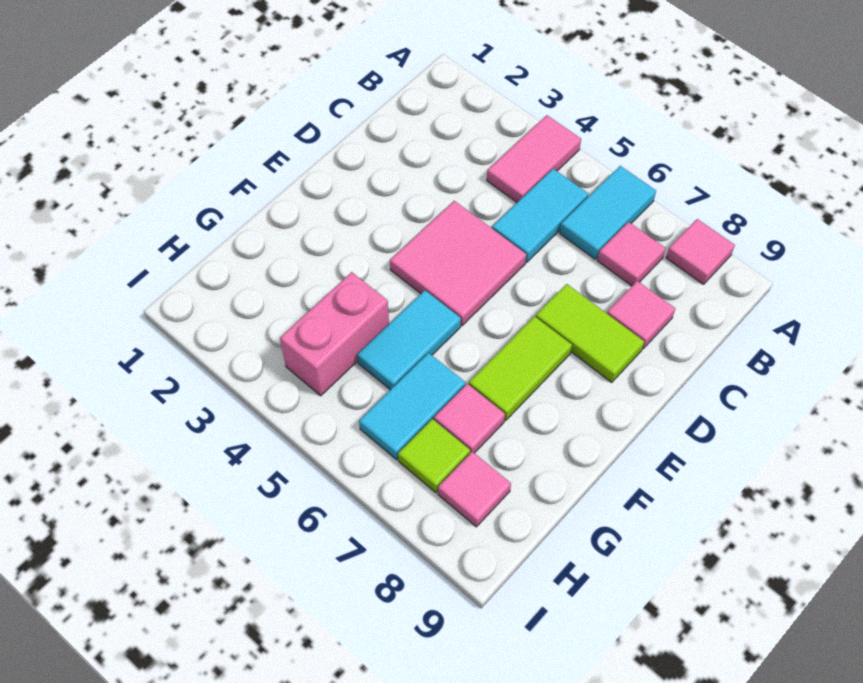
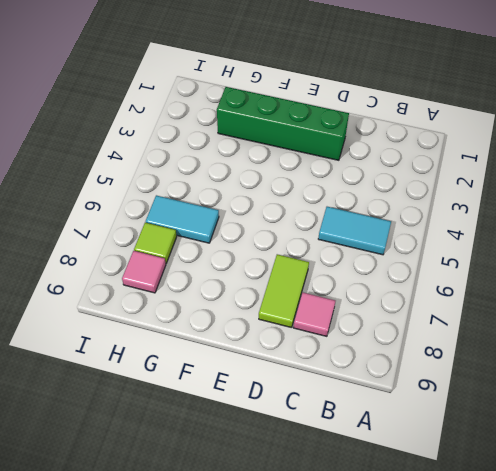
green 1x4 brick [217,87,349,160] -> none
none -> pink 1x2 tile [487,115,581,202]
none -> cyan 1x2 tile [560,166,656,260]
none -> pink 1x1 tile [666,219,735,284]

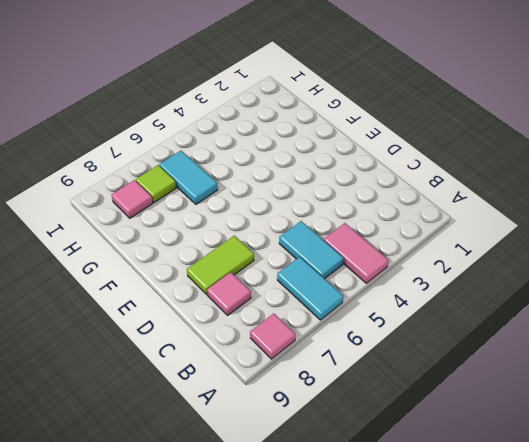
none -> pink 1x1 tile [597,222,665,286]
none -> pink 2x2 tile [390,201,526,326]
none -> lime 1x2 tile [469,316,572,421]

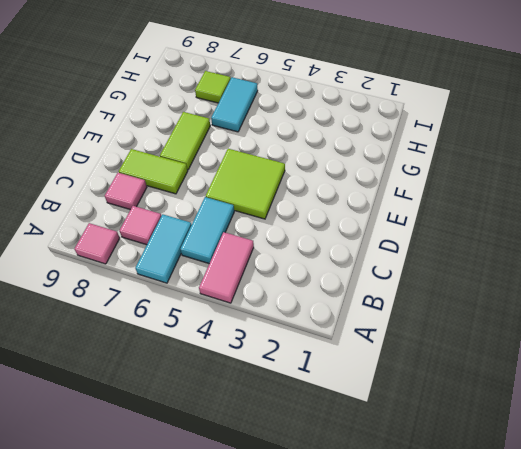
lime 2x2 tile [206,149,285,219] -> pink 2x2 tile [390,201,526,326]
none -> cyan 1x2 tile [357,290,461,390]
none -> pink 1x2 brick [280,272,389,396]
none -> pink 1x1 tile [434,384,505,453]

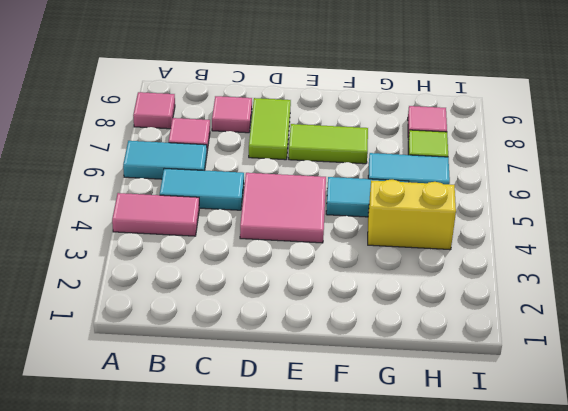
yellow 1x2 brick [368,180,456,250] -> pink 1x2 brick [280,272,389,396]
none -> pink 1x1 tile [434,384,505,453]

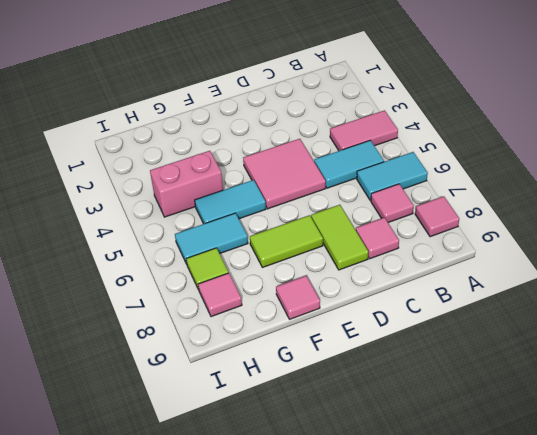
pink 1x1 tile [276,276,320,319] -> pink 1x1 tile moved to [434,384,505,453]

